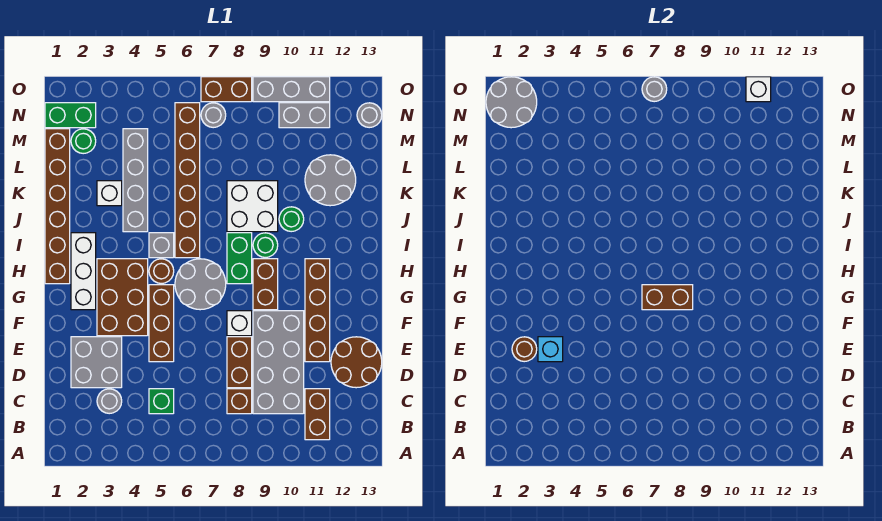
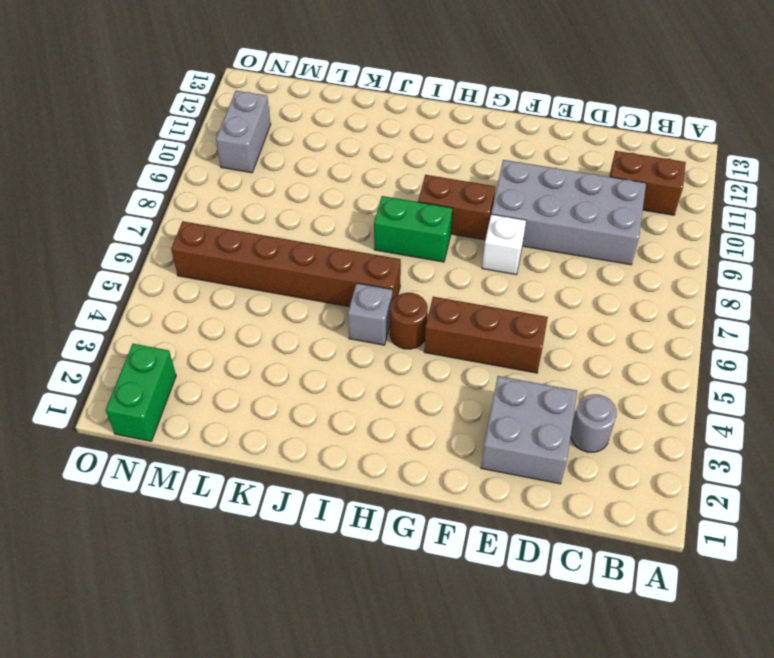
none -> green 1x1 brick [149,389,174,414]
none -> brown 1x1 brick [227,389,252,414]
none -> brown 1x2 brick [227,337,252,388]
none -> brown 2x2 round brick [331,337,382,388]

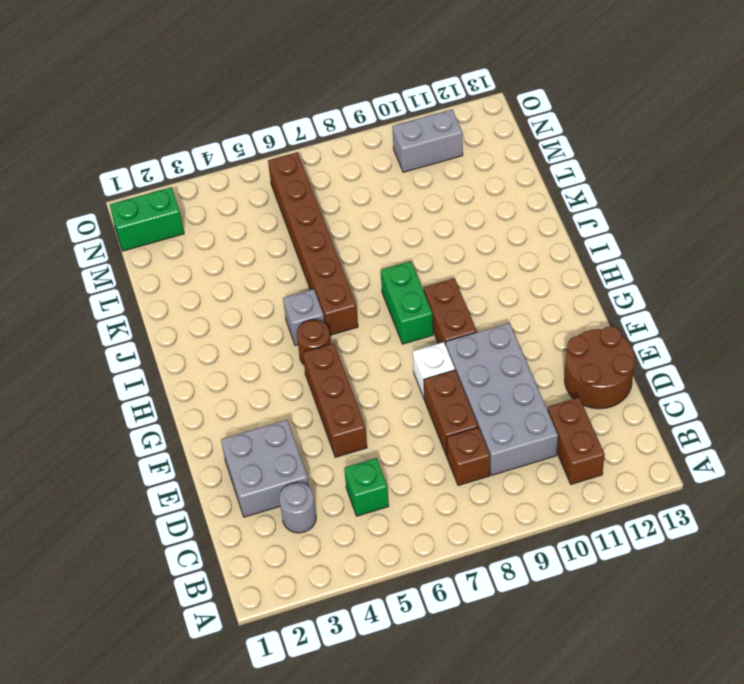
none -> brown 1x4 brick [305,259,330,362]
none -> brown 2x3 brick [97,259,148,336]
none -> white 1x3 brick [71,233,96,310]
none -> grey 2x2 round brick [175,259,226,310]

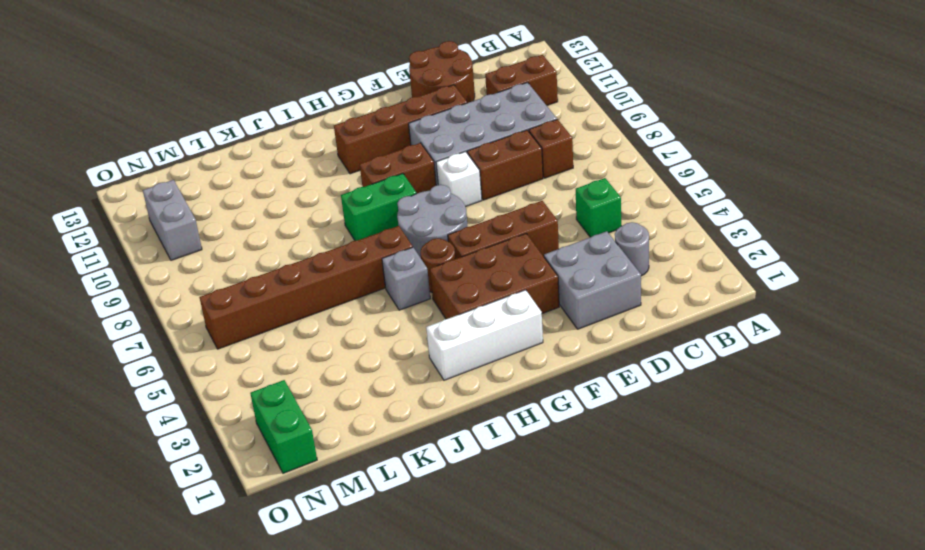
none -> brown 1x6 brick [45,129,70,284]
none -> green 1x1 round brick [253,233,278,258]
none -> grey 1x4 brick [123,129,148,232]
none -> white 2x2 brick [227,181,278,232]

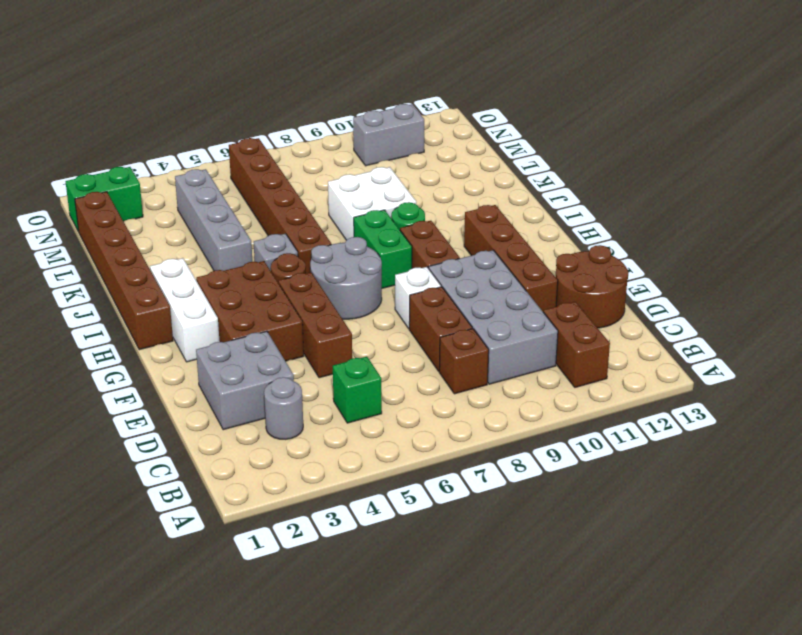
none -> green 1x1 round brick [279,207,304,232]
none -> white 1x1 brick [97,181,122,206]
none -> grey 2x2 round brick [305,155,356,206]
none -> green 1x1 round brick [71,129,96,154]

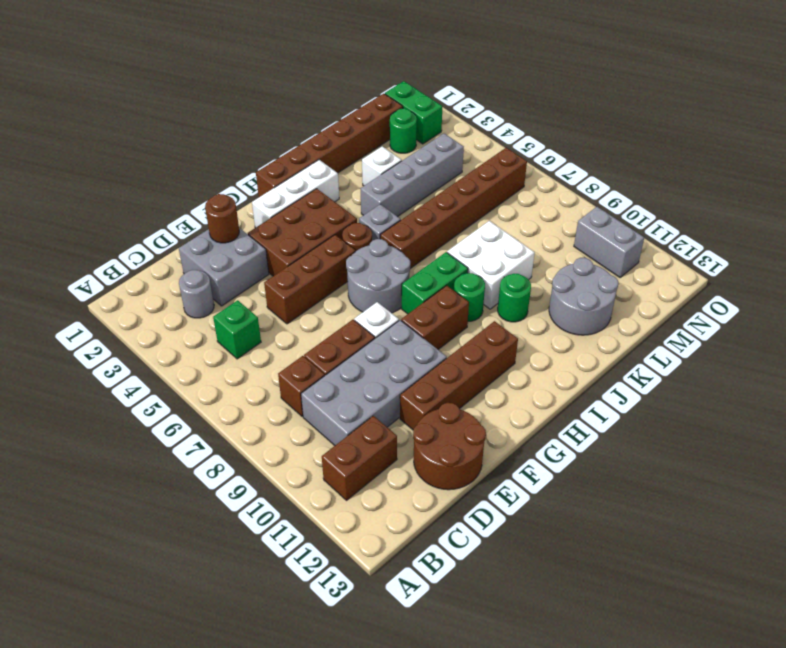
none -> grey 1x1 round brick [201,103,226,128]
none -> grey 1x1 round brick [357,103,382,128]
none -> brown 1x2 brick [201,77,252,102]
none -> grey 1x3 brick [253,77,330,102]

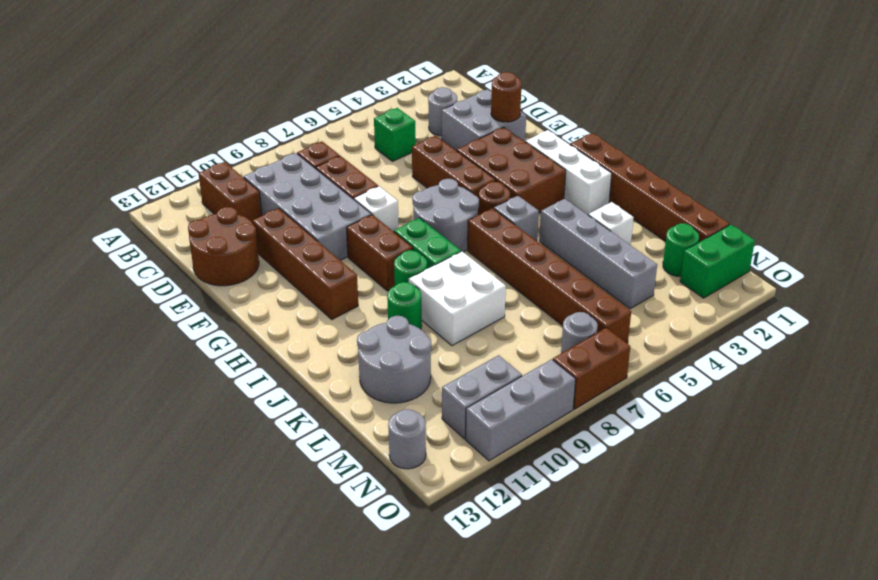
none -> cyan 1x1 brick [538,337,563,362]
none -> brown 1x2 brick [642,285,693,310]
none -> grey 2x2 round brick [486,77,537,128]
none -> grey 1x1 round brick [642,77,667,102]

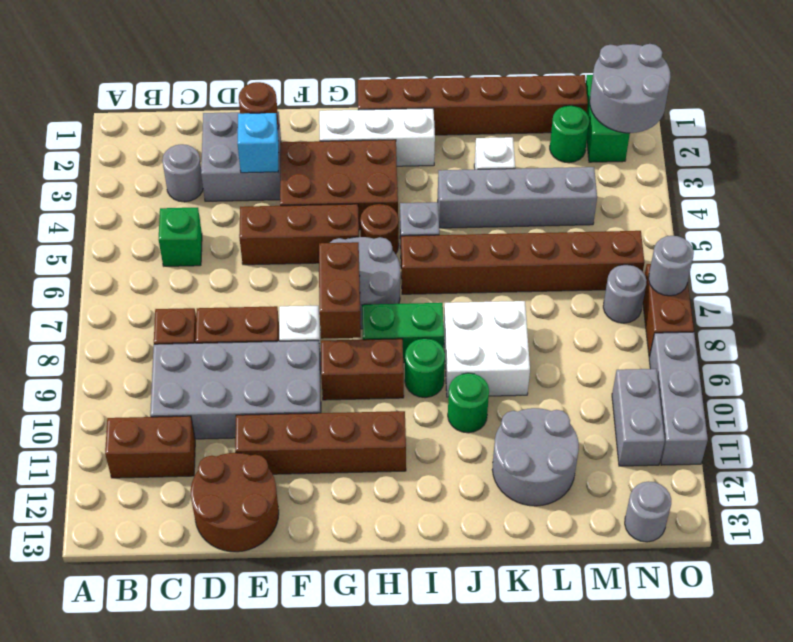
none -> white 1x1 brick [746,77,771,102]

